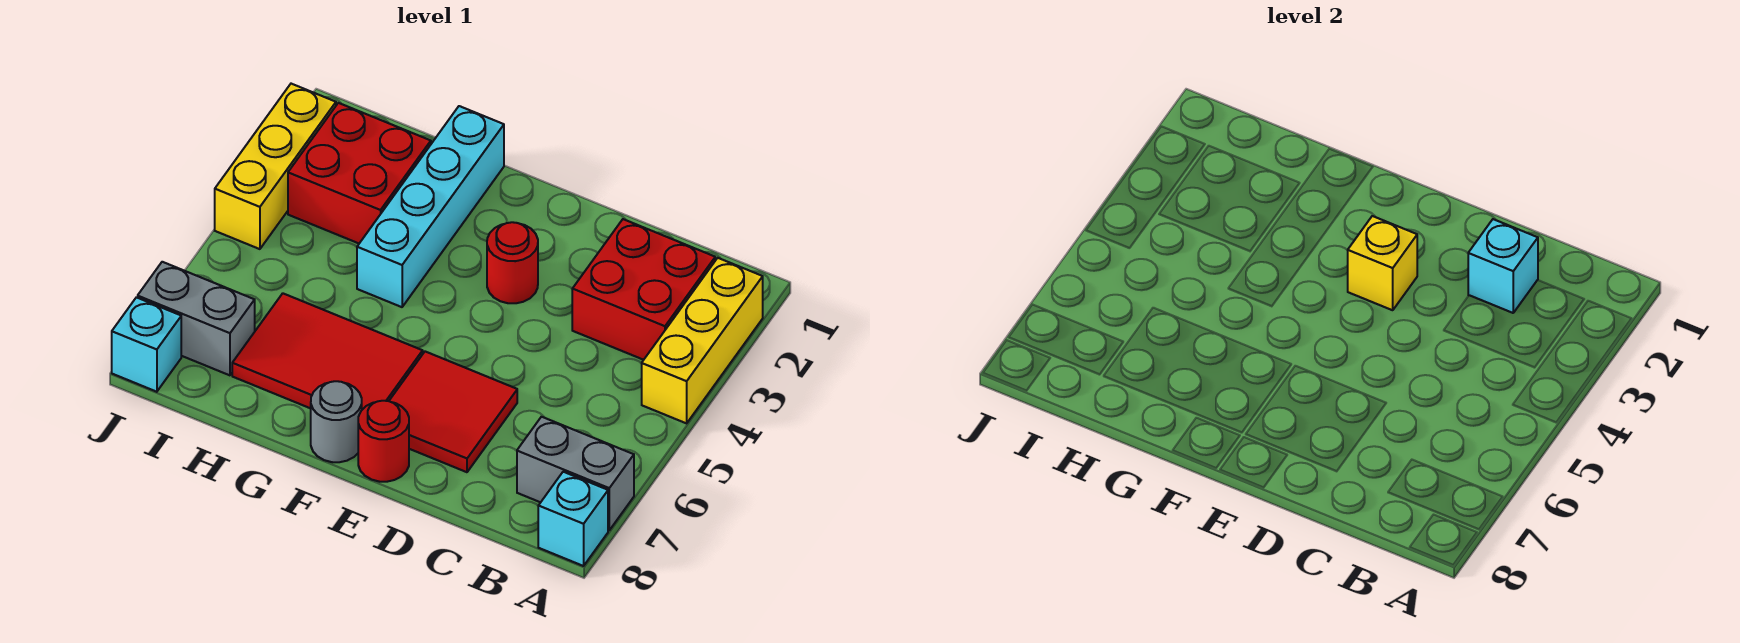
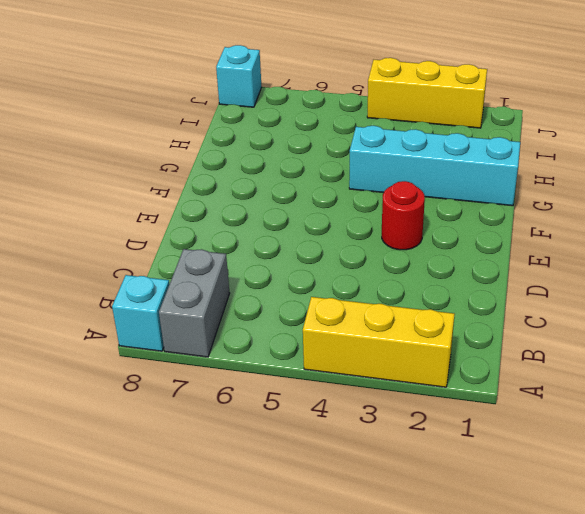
none -> red 2x2 brick [572,219,715,360]
none -> red 2x2 tile [389,352,517,472]
none -> red 1x1 round brick [358,401,409,482]

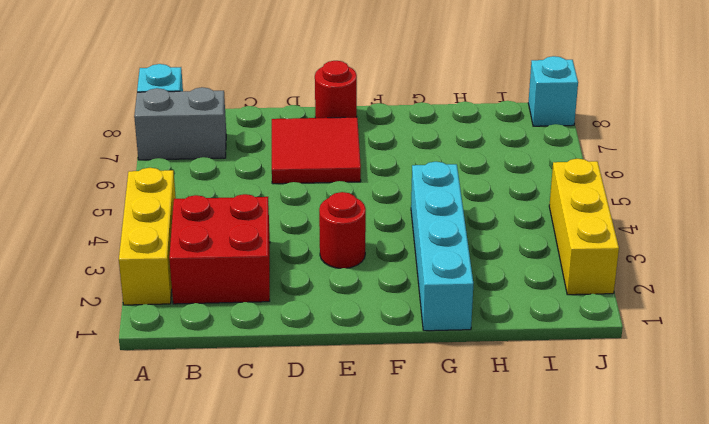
none -> red 2x3 tile [232,293,423,410]
none -> grey 1x1 round brick [311,381,362,462]
none -> red 2x2 brick [288,103,431,243]

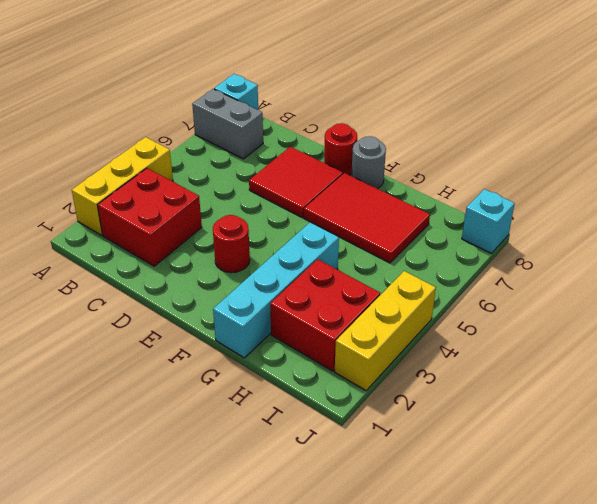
none -> grey 1x2 brick [138,262,255,375]
none -> cyan 1x1 brick [1468,219,1538,313]
none -> yellow 1x1 brick [1348,216,1417,310]

